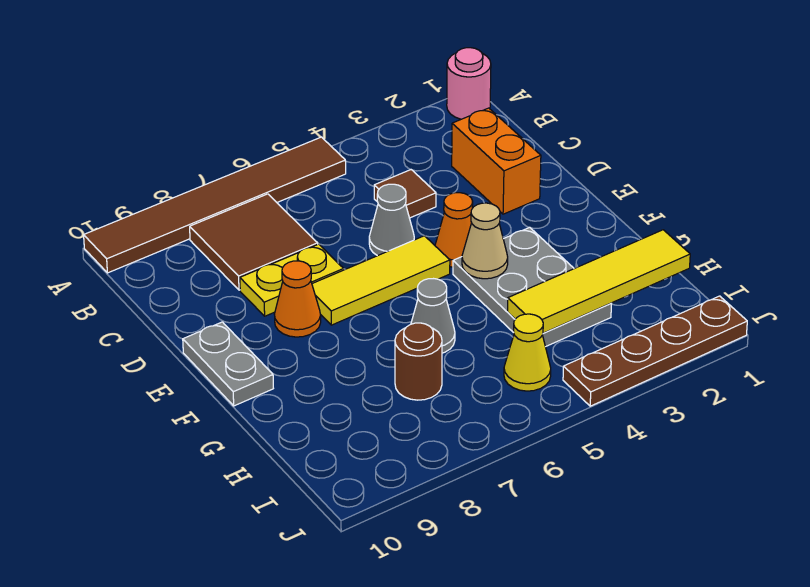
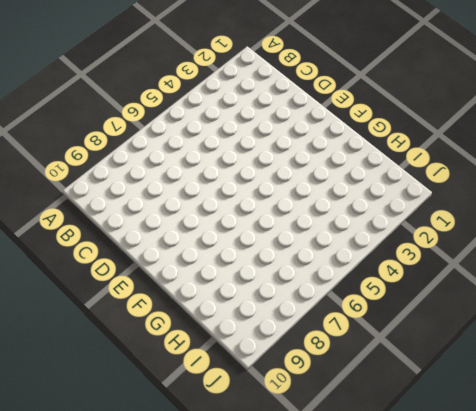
none -> pink 1x1 round brick [447,48,491,119]
none -> brown 1x6 tile [84,137,346,273]
none -> brown 2x2 tile [190,194,318,290]

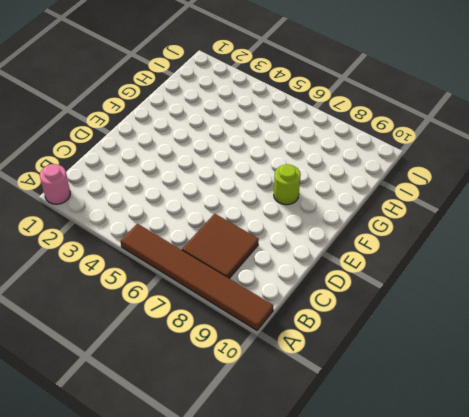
lime 1x1 round brick [274,164,301,205] -> none
none -> orange 1x2 brick [452,108,541,214]
none -> brown 1x1 tile [374,170,436,218]
none -> grey 1x1 cone [369,184,414,256]

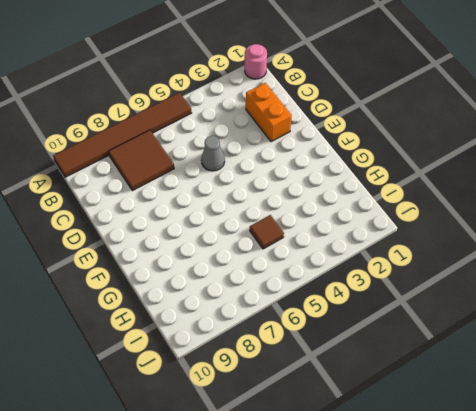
brown 1x1 tile [250,215,284,249] -> brown 1x1 tile moved to [374,170,436,218]
none -> yellow 1x2 plate [240,244,344,316]
none -> orange 1x1 cone [435,193,473,267]
none -> yellow 1x3 tile [312,236,450,325]

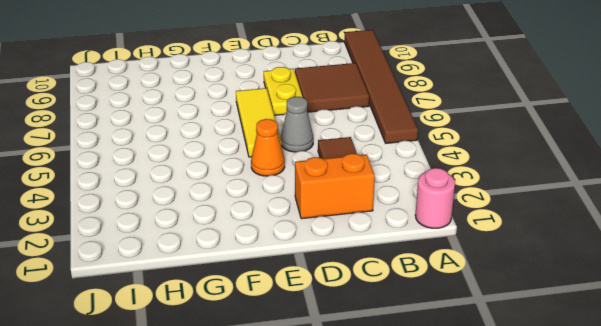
none -> orange 1x1 cone [274,261,321,337]
none -> grey 1x2 plate [183,322,273,406]
none -> grey 2x3 plate [453,227,611,347]

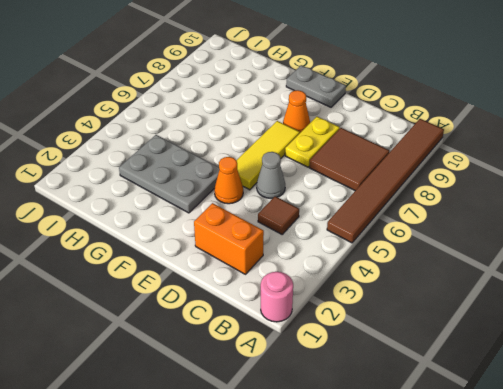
none -> grey 1x1 cone [411,279,455,353]
none -> brown 1x1 round brick [395,323,442,400]
none -> yellow 1x1 cone [504,314,551,391]

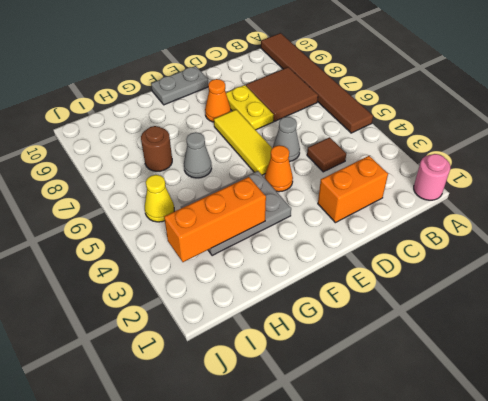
orange 1x3 brick [164,177,266,262] -> yellow 1x4 tile [508,230,690,333]
none -> brown 1x4 plate [563,296,747,406]
none -> tan 1x1 cone [462,203,508,279]

